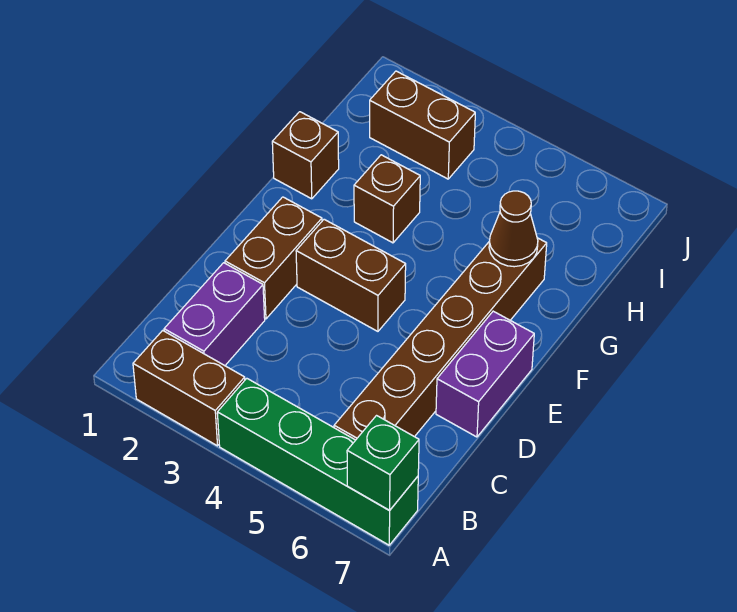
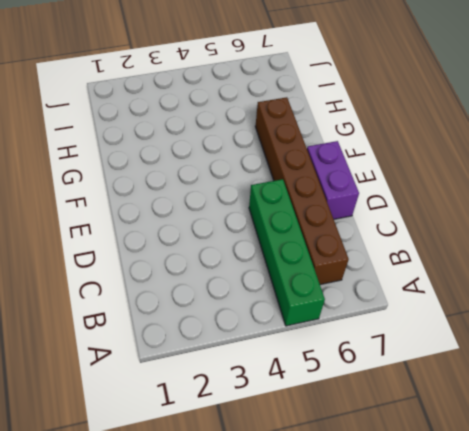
green 1x4 brick [249,179,325,326] -> green 1x4 brick turned to [217,378,418,545]
none -> brown 1x2 brick [133,330,245,446]
none -> purple 1x2 brick [164,263,265,366]
none -> brown 1x2 brick [225,197,322,319]

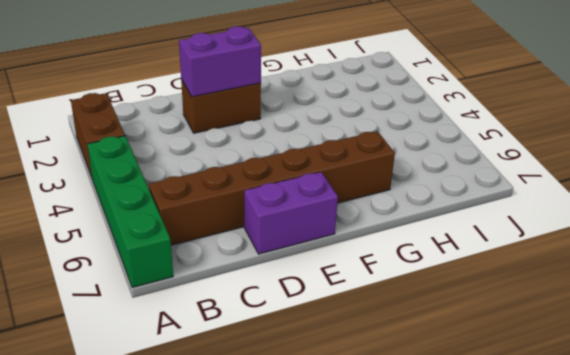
purple 1x2 brick [179,26,261,97] -> purple 1x2 brick moved to [164,263,265,366]
none -> brown 1x2 brick [296,219,406,331]
none -> brown 1x1 brick [272,112,339,199]
none -> brown 1x1 brick [354,155,420,243]

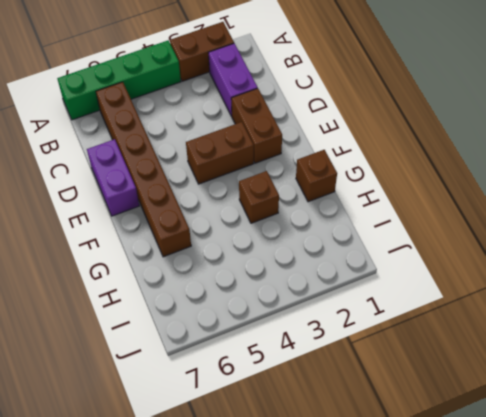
none -> brown 1x2 brick [370,71,475,179]
none -> green 1x1 brick [347,416,419,510]
none -> brown 1x1 cone [489,191,538,267]

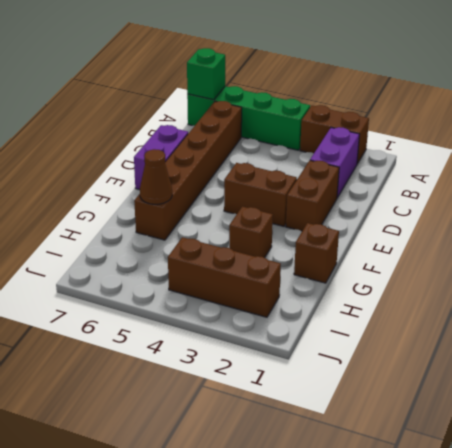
brown 1x3 brick [168,237,281,317] -> brown 1x2 brick [370,71,475,179]

